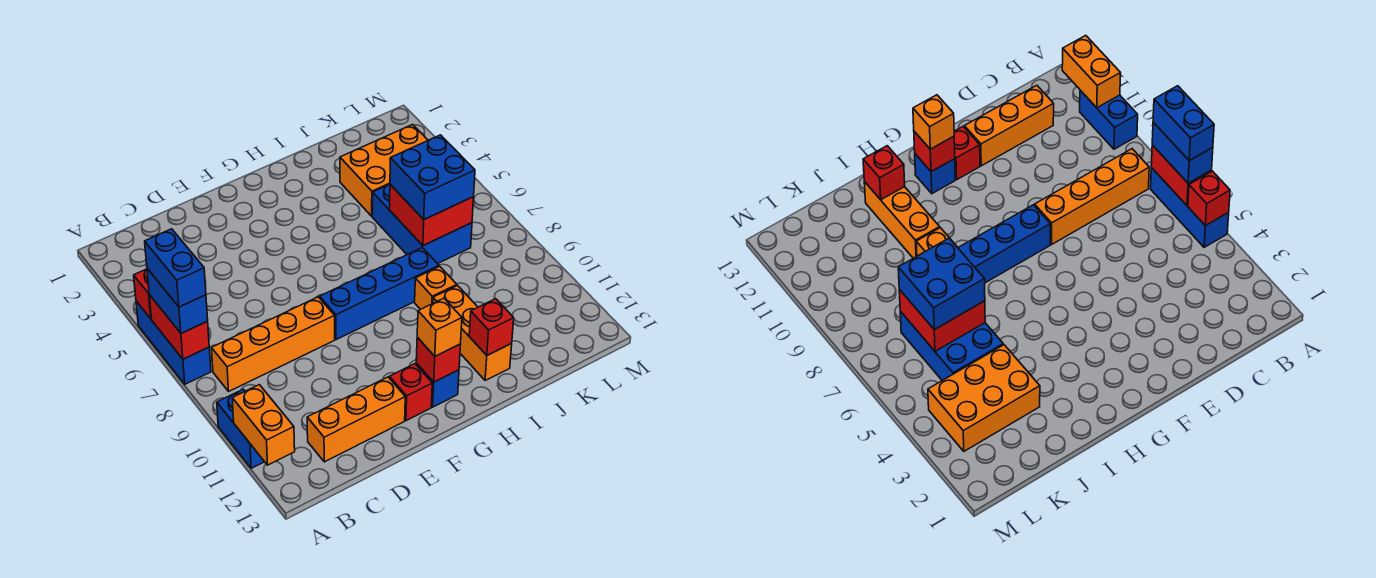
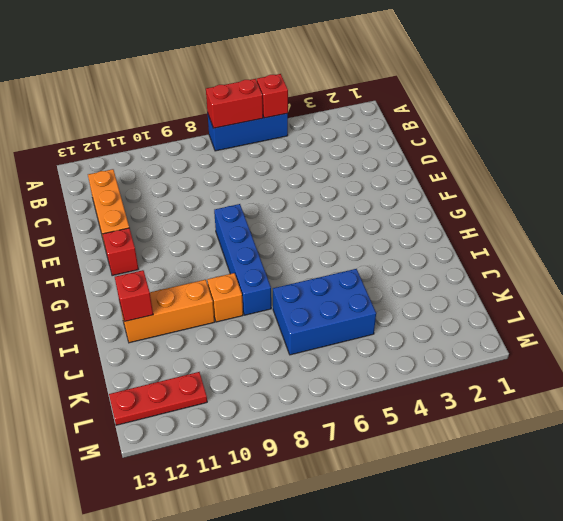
red 1x3 plate [109,372,207,425] -> none
none -> blue 1x2 brick [217,389,264,468]
none -> orange 1x4 brick [212,297,335,391]
none -> blue 1x1 brick [416,363,459,407]

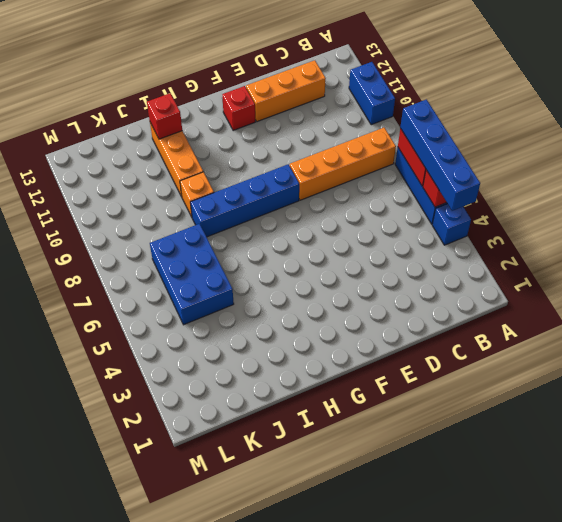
blue 1x1 brick [432,204,471,245] -> blue 1x1 brick moved to [416,363,459,407]
blue 1x4 brick [400,100,480,211] -> blue 1x2 brick [147,269,208,333]
none -> orange 2x3 brick [340,125,428,216]
none -> orange 1x2 brick [232,385,295,465]
none -> red 1x1 brick [416,337,461,382]

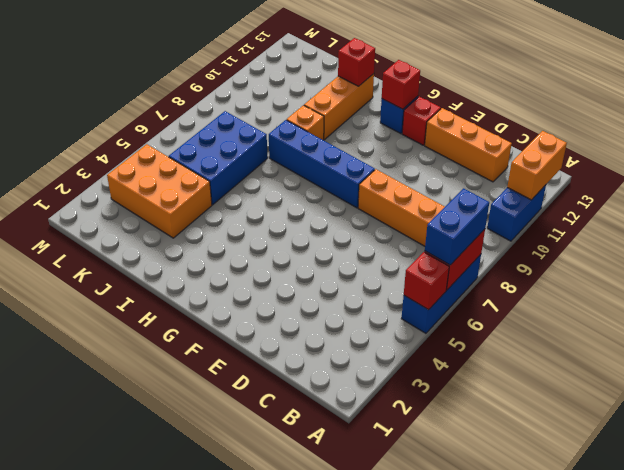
none -> red 2x2 brick [389,184,474,246]
none -> orange 1x1 brick [417,298,462,356]
none -> blue 2x2 brick [390,135,475,220]

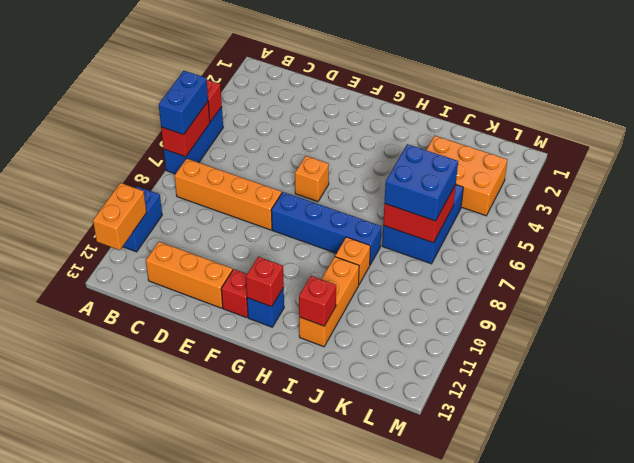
orange 1x1 brick [295,156,329,202] -> orange 1x1 brick moved to [417,298,462,356]
none -> blue 1x2 brick [145,229,206,307]

